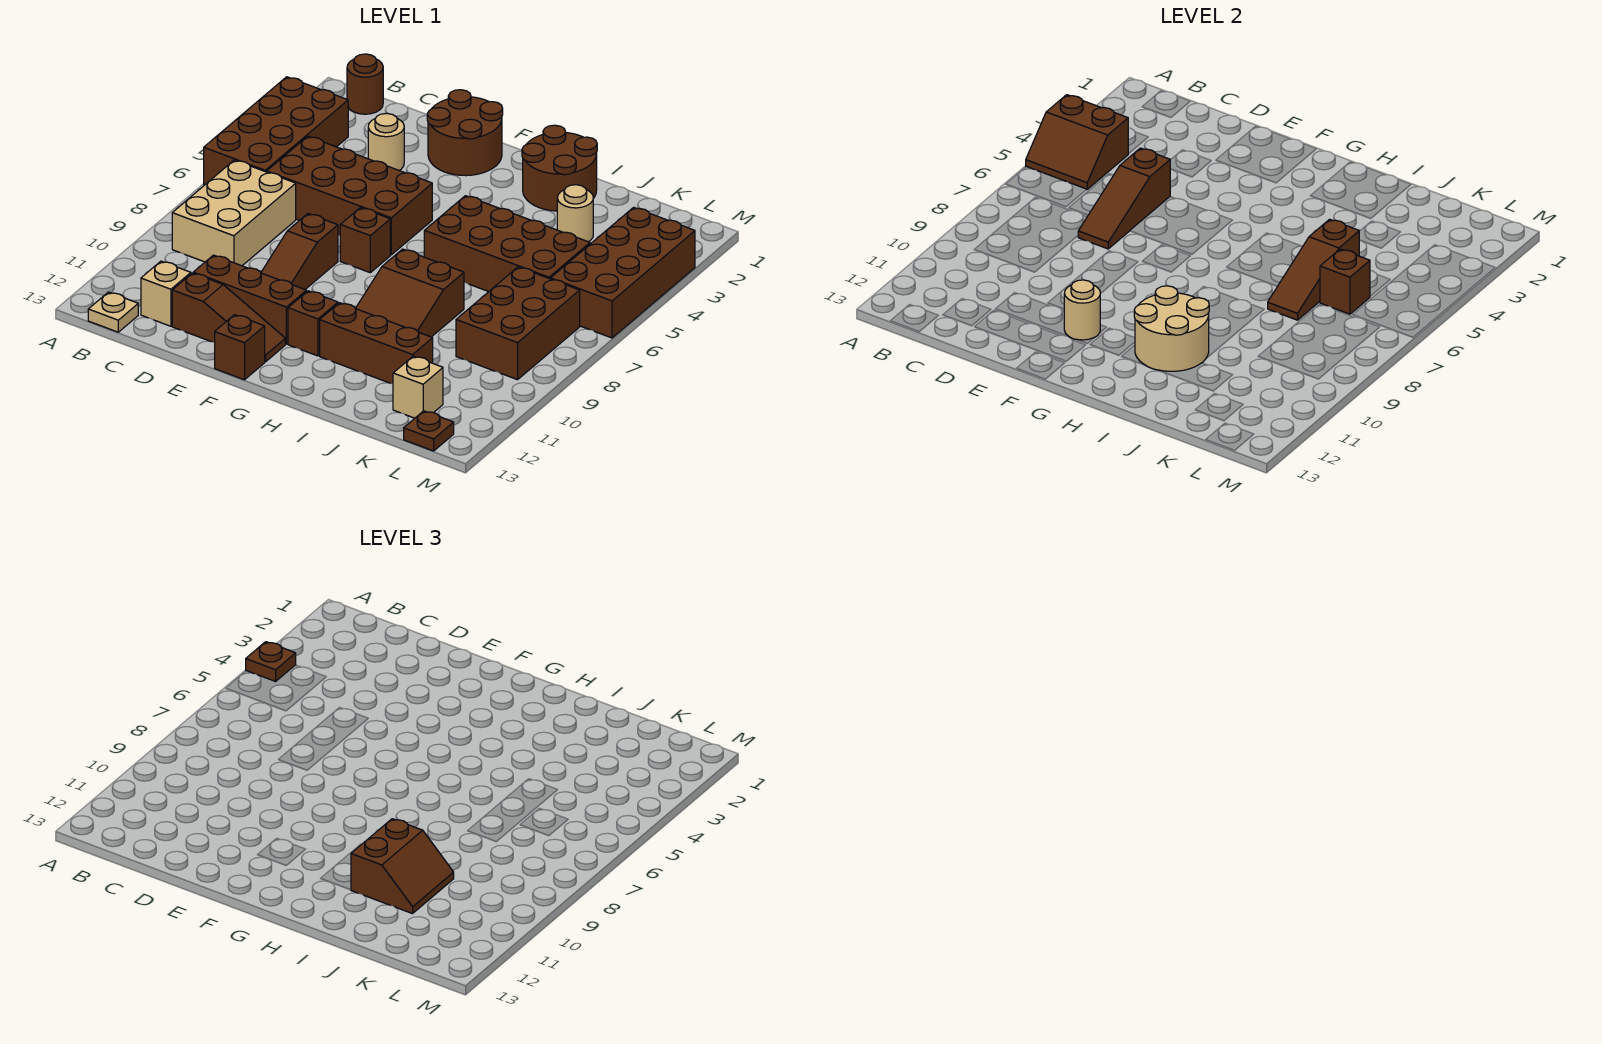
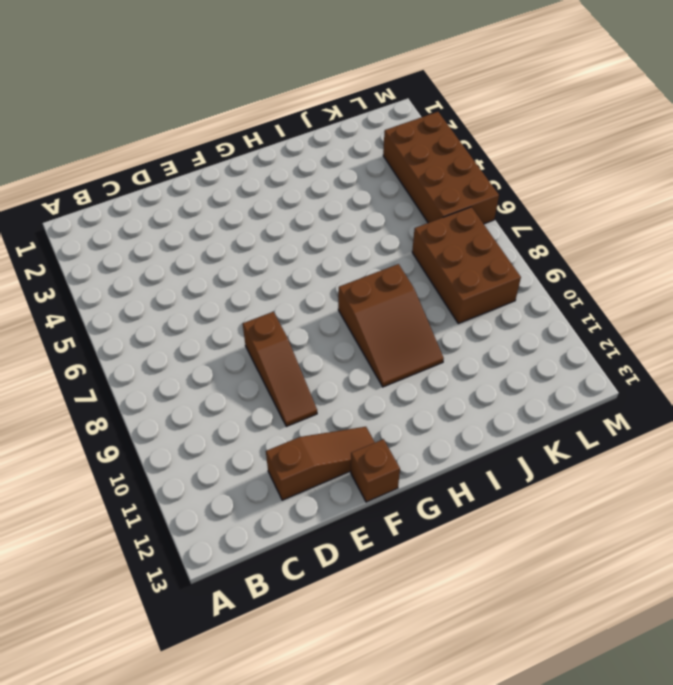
none -> brown 2x4 brick [204,77,348,185]
none -> brown 1x1 round brick [347,54,383,114]
none -> tan 2x3 brick [172,160,296,266]
none -> tan 1x1 plate [88,292,138,332]

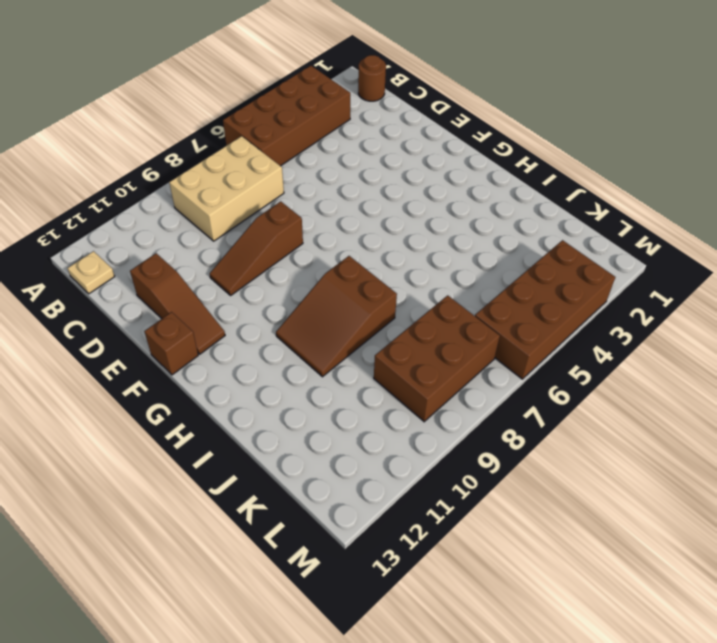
none -> brown 2x4 brick [267,136,432,255]
none -> tan 1x1 brick [141,261,191,326]
none -> tan 1x1 round brick [368,113,404,170]
none -> brown 1x3 brick [193,255,306,344]

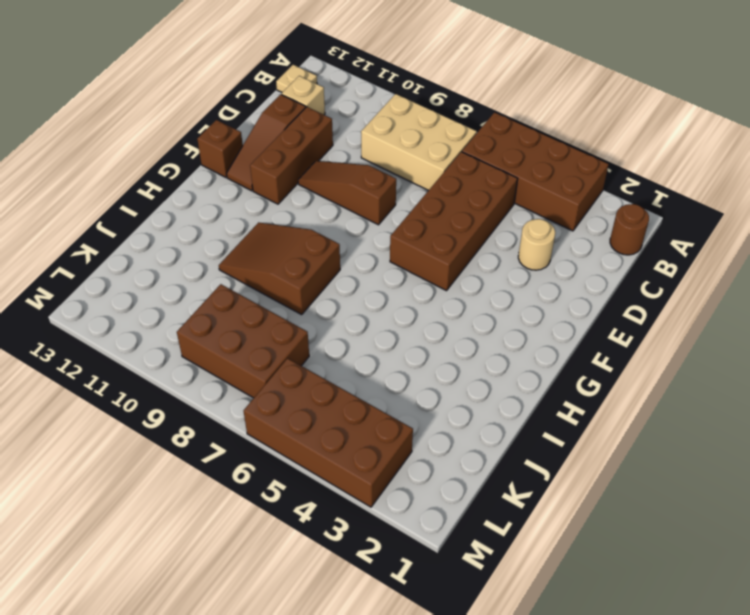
none -> brown 2x2 round brick [427,90,503,176]
none -> brown 1x1 brick [340,208,390,273]
none -> brown 1x1 brick [288,291,338,356]
none -> brown 2x2 round brick [522,125,597,211]

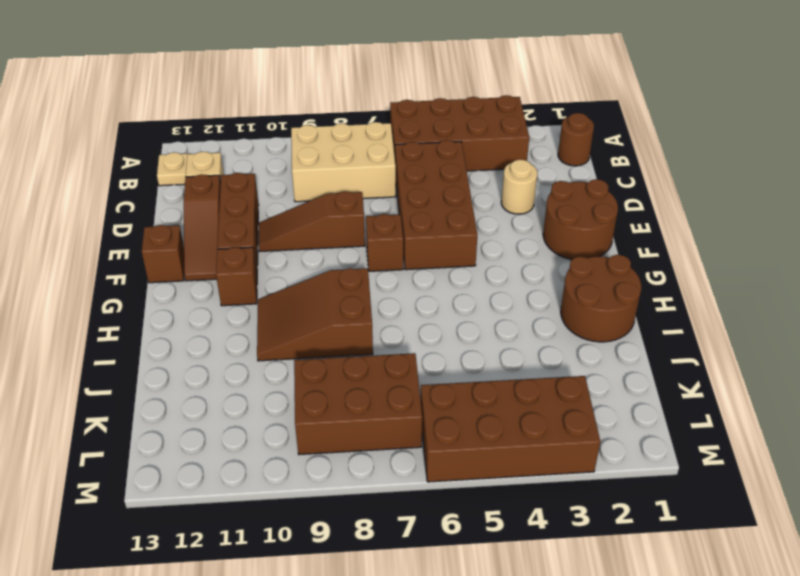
none -> brown 2x4 brick [424,196,590,292]
none -> brown 1x3 brick [320,303,433,384]
none -> tan 1x1 round brick [557,185,593,242]
none -> tan 1x1 brick [393,356,443,418]

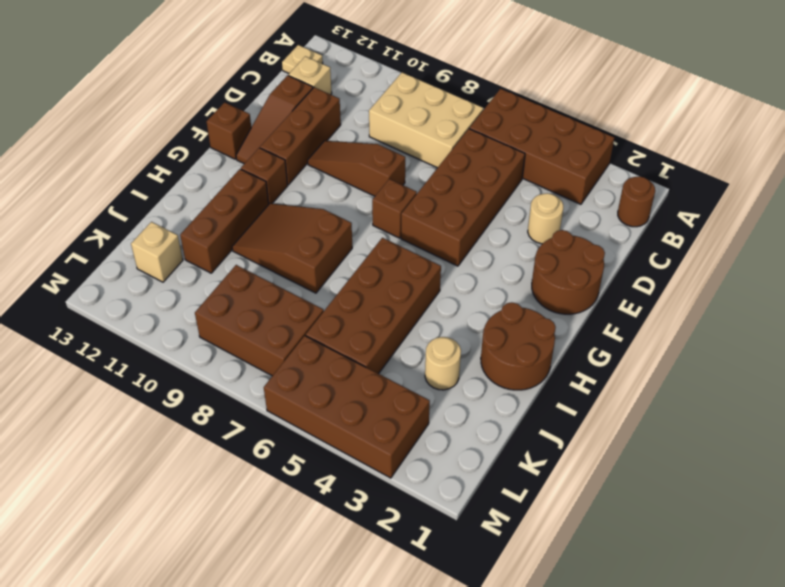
none -> brown 1x1 plate [404,411,454,451]
none -> brown 2x2 slope [1026,95,1128,189]
none -> brown 1x3 slope [1078,148,1170,249]
none -> tan 1x1 round brick [1064,280,1100,340]

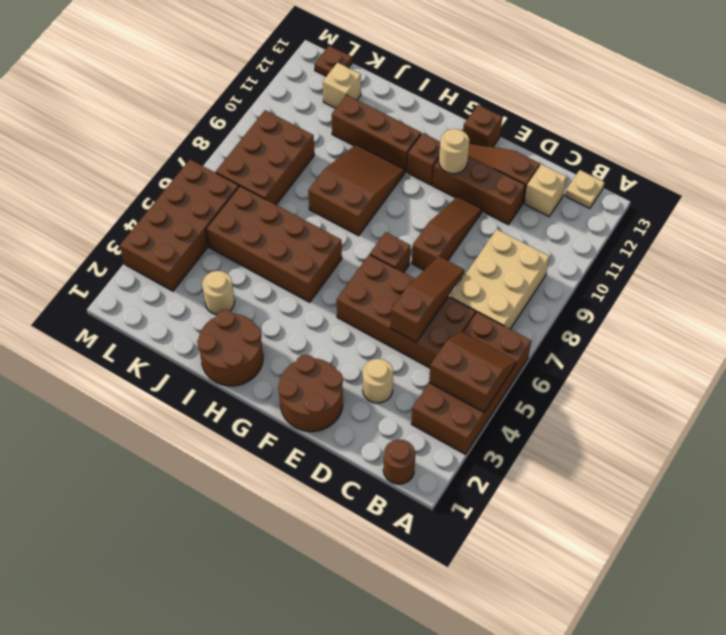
none -> tan 2x2 round brick [1134,286,1209,371]
none -> brown 1x3 slope [1268,219,1360,320]
none -> brown 1x1 brick [1320,249,1370,314]
none -> brown 1x1 plate [246,642,296,681]

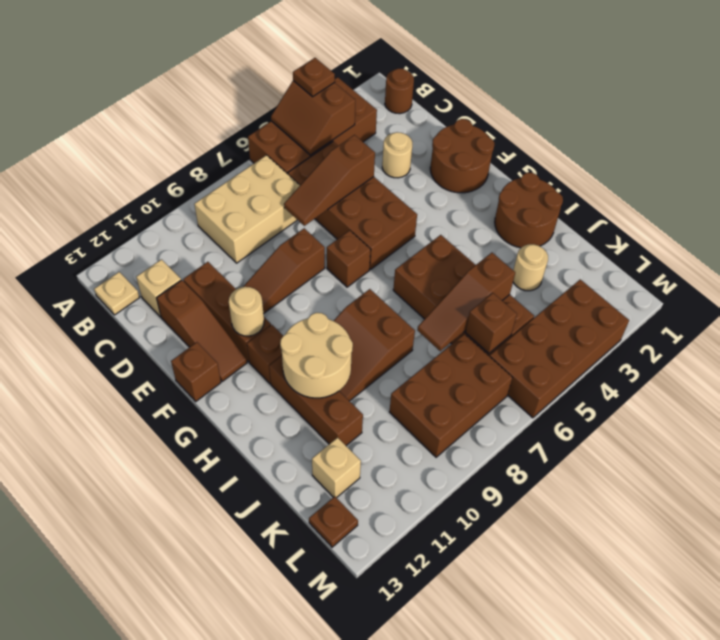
none -> brown 2x2 slope [351,819,454,914]

